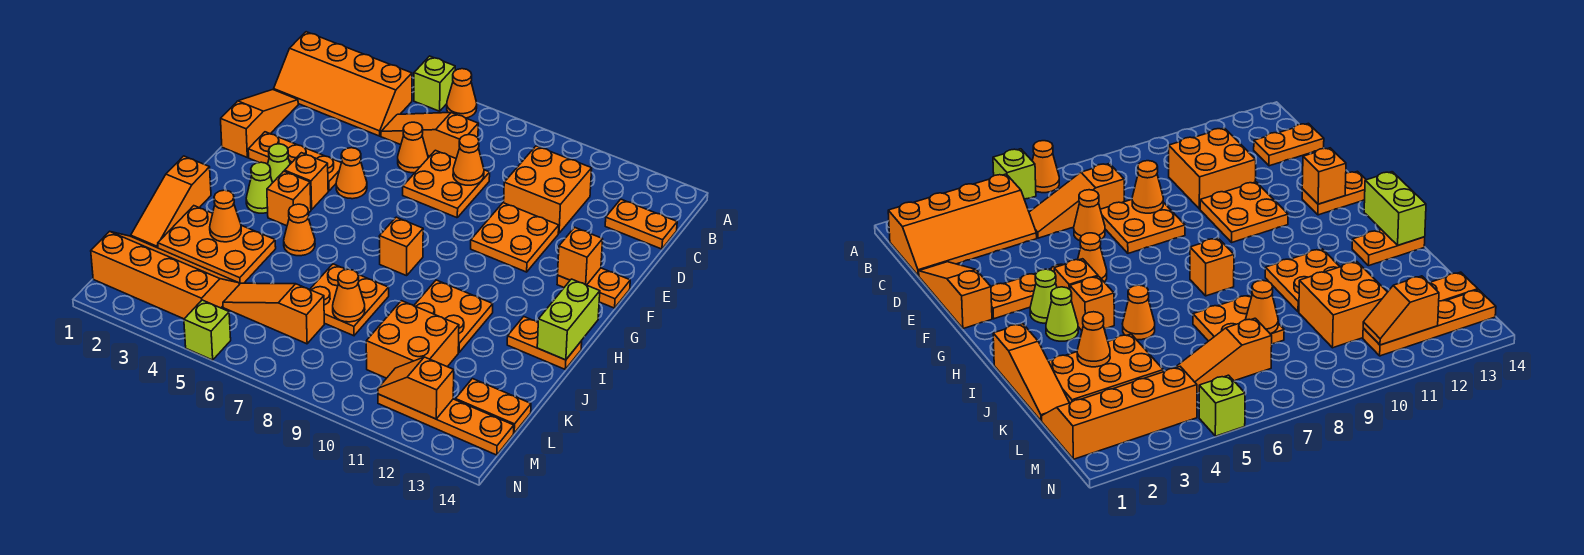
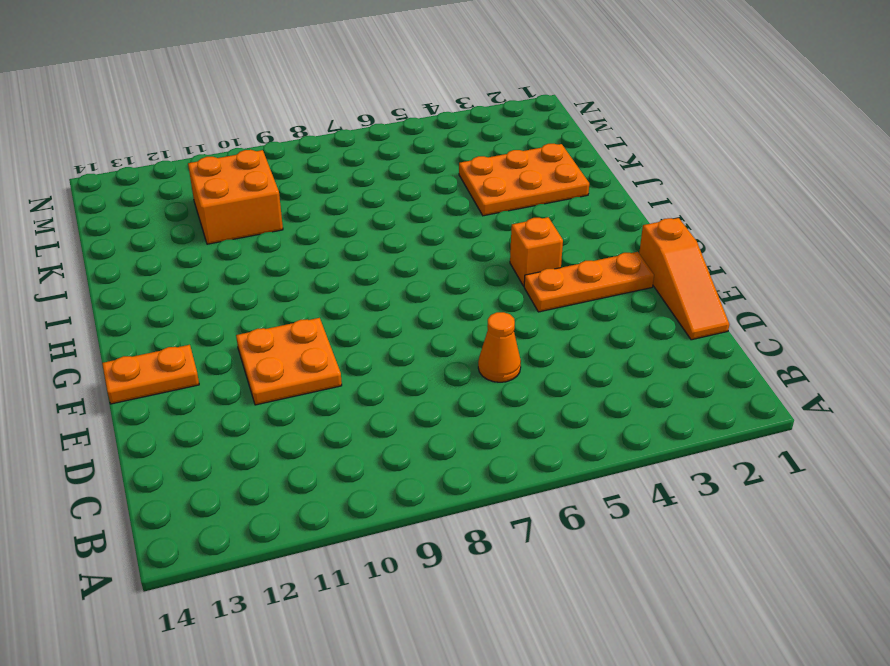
none -> lime 1x1 brick [414,56,455,111]
none -> orange 1x1 cone [447,69,477,118]
none -> orange 2x4 slope [274,32,412,136]
none -> orange 1x3 slope [381,113,478,158]

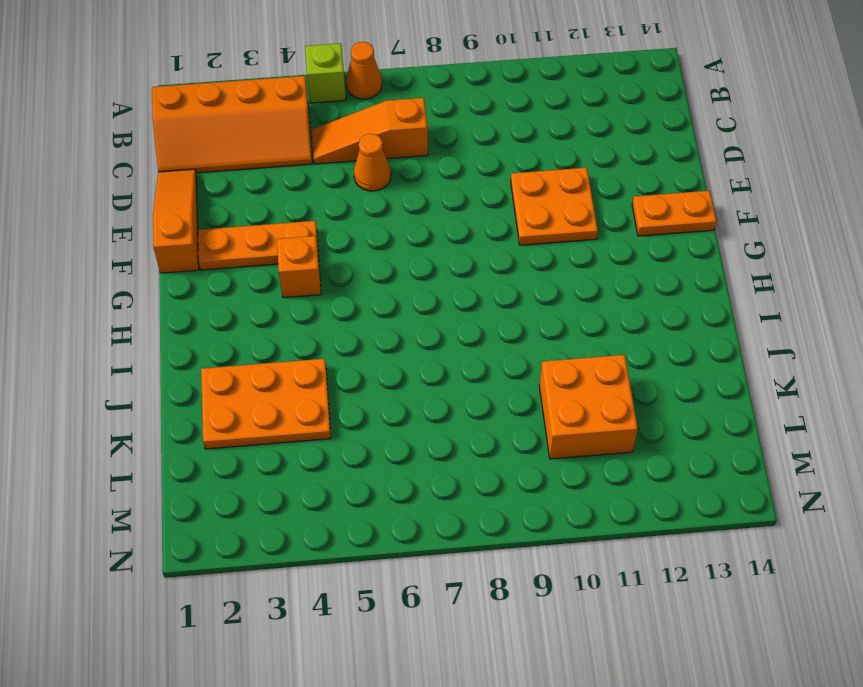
none -> orange 2x2 brick [504,146,592,233]
none -> orange 1x2 plate [605,199,677,249]
none -> orange 2x2 plate [403,150,490,218]
none -> orange 1x1 cone [336,148,367,199]

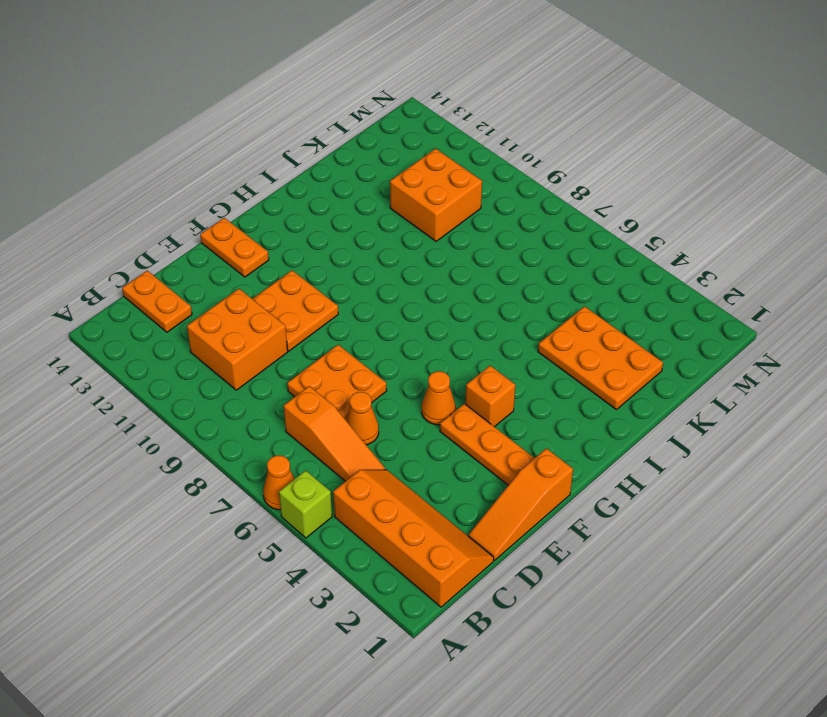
none -> lime 1x1 cone [268,144,290,182]
none -> lime 1x1 cone [246,162,273,213]
none -> orange 1x1 brick [267,171,311,226]
none -> orange 1x1 brick [379,217,423,276]

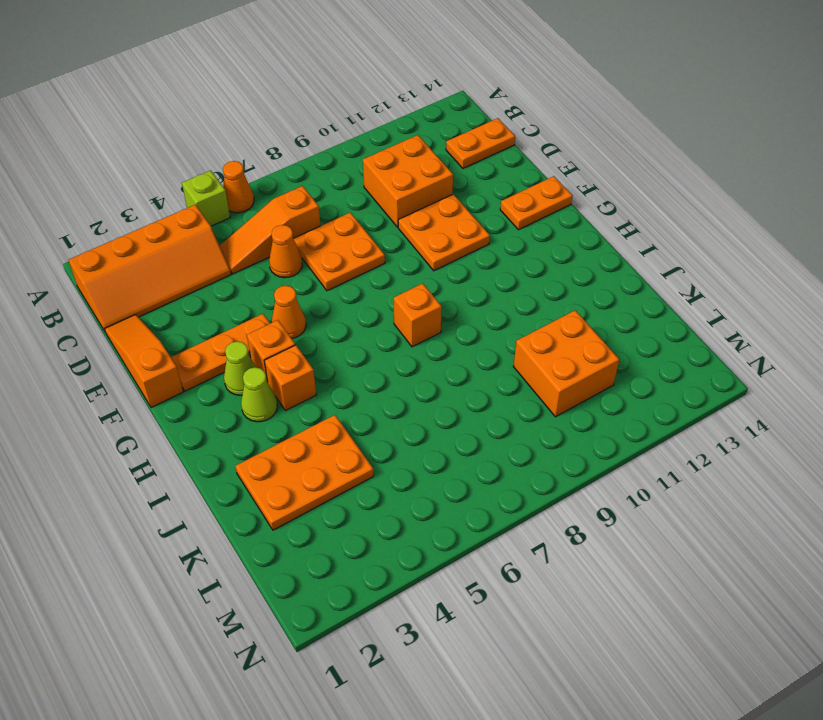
none -> orange 1x3 slope [131,156,211,248]
none -> orange 1x1 cone [284,204,315,256]
none -> orange 2x2 plate [414,280,493,352]
none -> orange 1x2 plate [507,317,582,369]

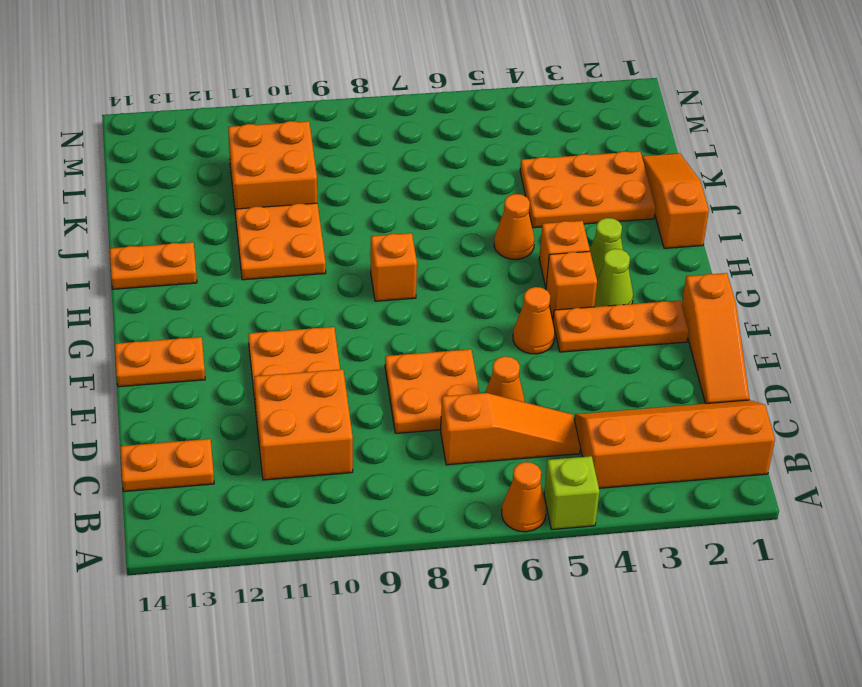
none -> orange 2x2 plate [310,264,389,336]
none -> orange 2x4 slope [91,231,239,319]
none -> orange 1x3 slope [223,283,324,344]
none -> orange 1x2 plate [456,379,531,433]

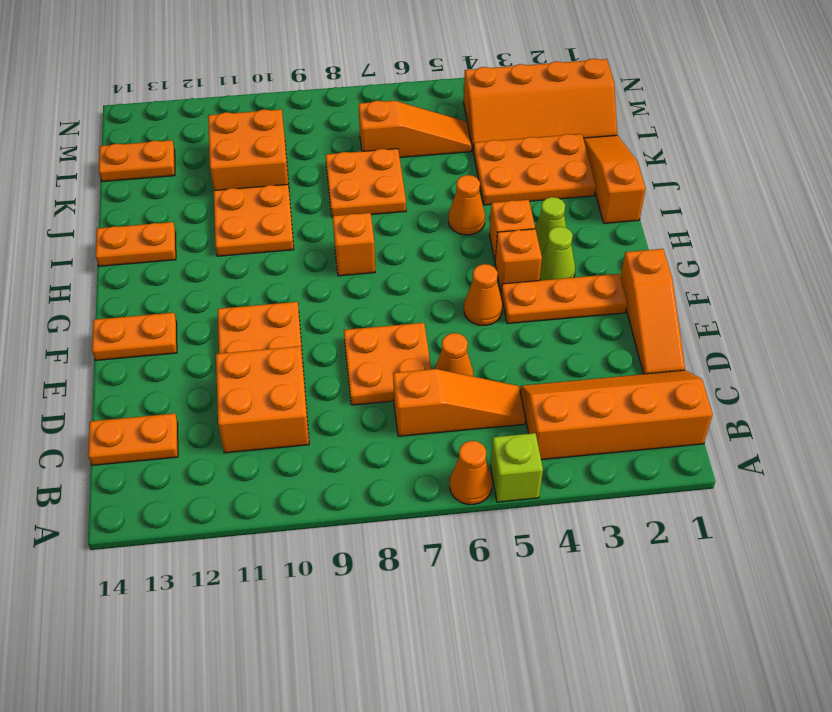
none -> orange 1x4 plate [378,394,514,455]
none -> lime 1x1 brick [184,300,231,360]
none -> orange 1x1 cone [453,135,484,185]
none -> orange 1x1 brick [558,227,603,285]

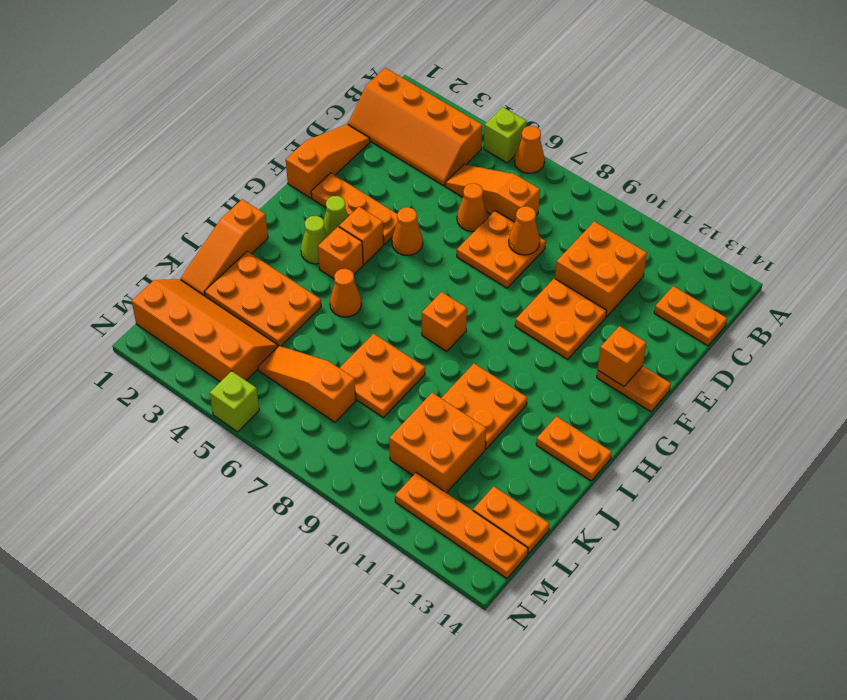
none -> lime 1x2 brick [537,279,600,360]
none -> orange 1x1 cone [210,190,241,242]
none -> orange 1x1 cone [333,269,365,322]
none -> orange 1x2 slope [378,357,454,419]

